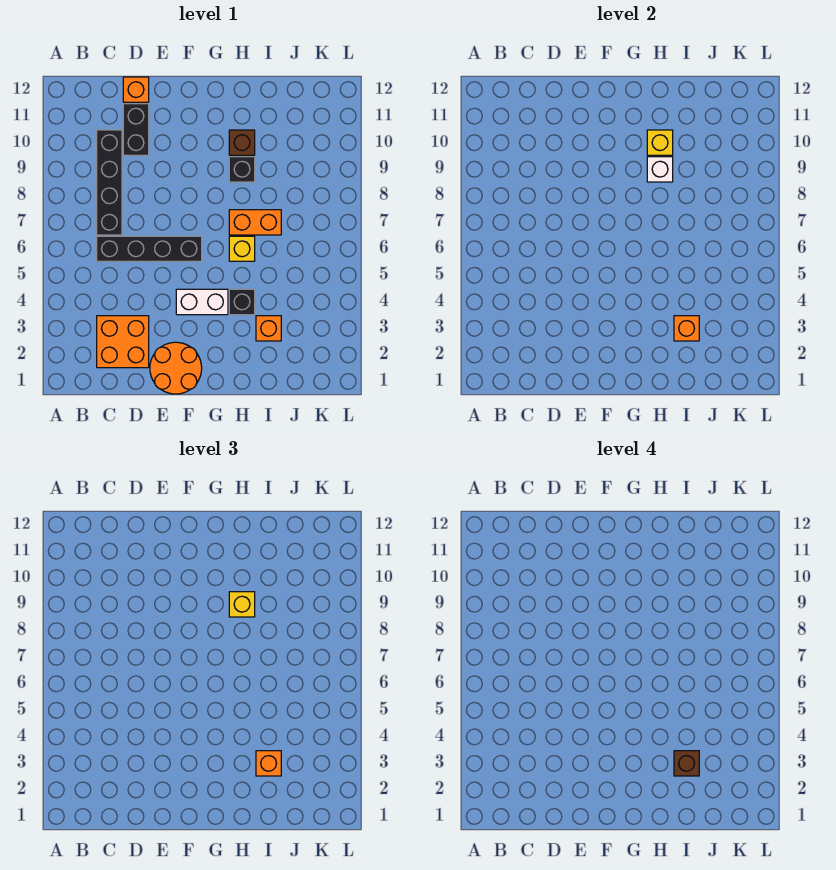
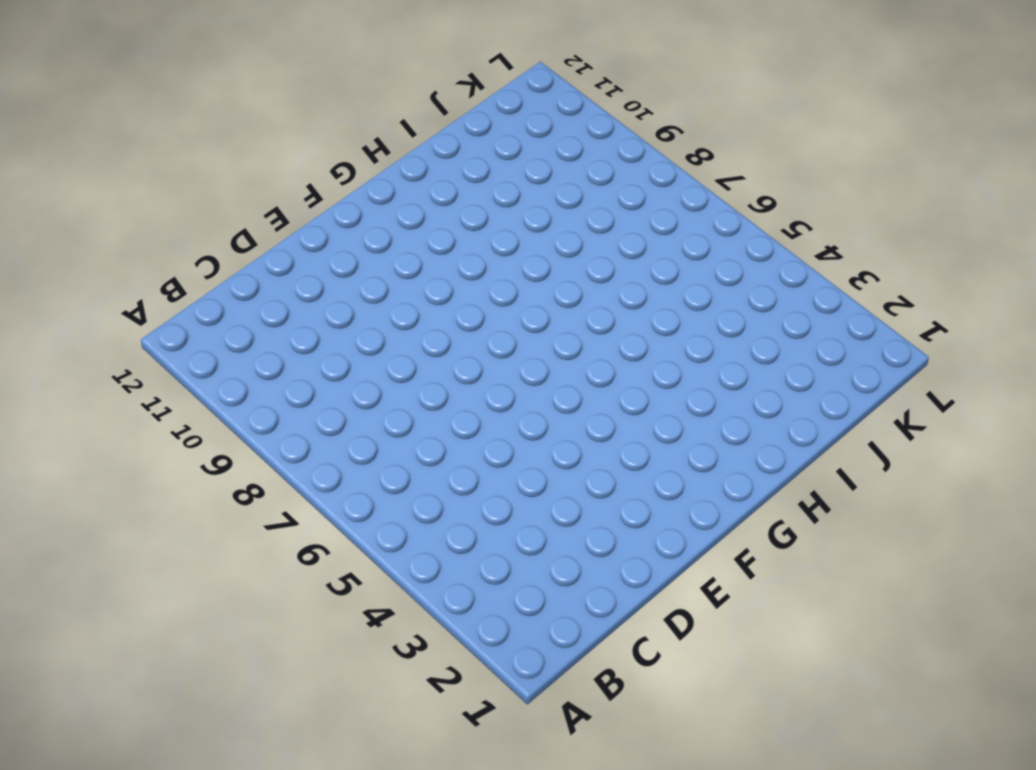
none -> orange 2x2 brick [97,316,149,368]
none -> black 1x4 brick [97,236,202,261]
none -> black 1x4 brick [97,130,122,235]

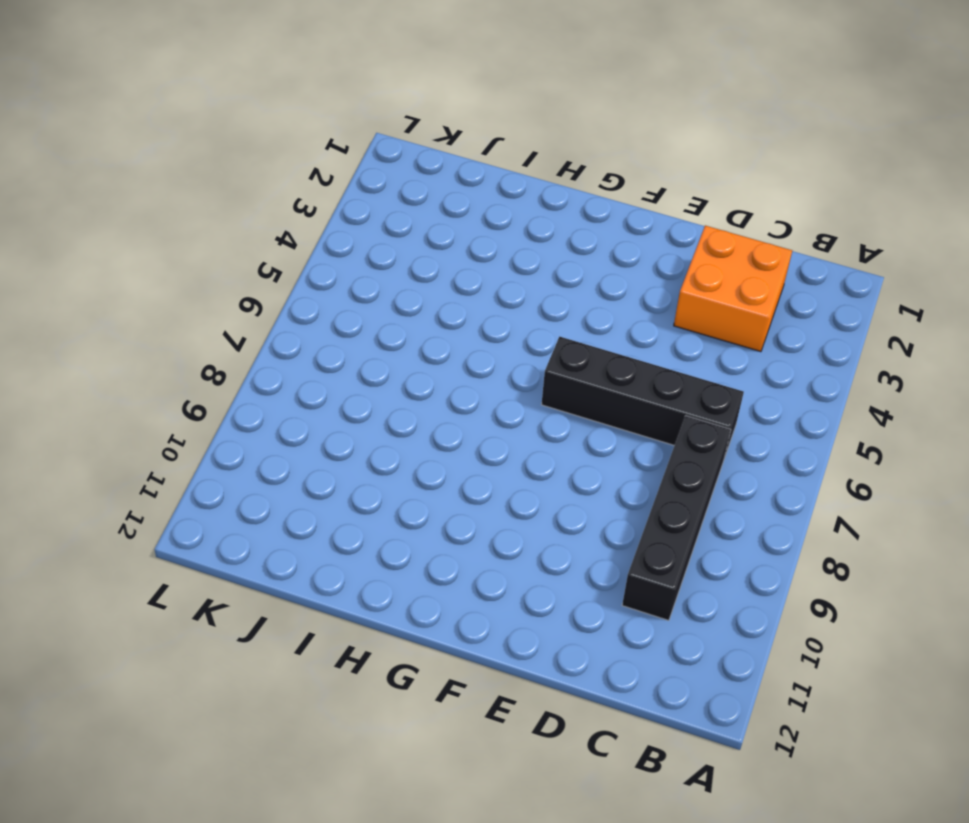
none -> black 1x2 brick [123,104,149,155]
none -> orange 1x1 brick [123,77,149,102]
none -> orange 2x2 round brick [150,342,202,394]

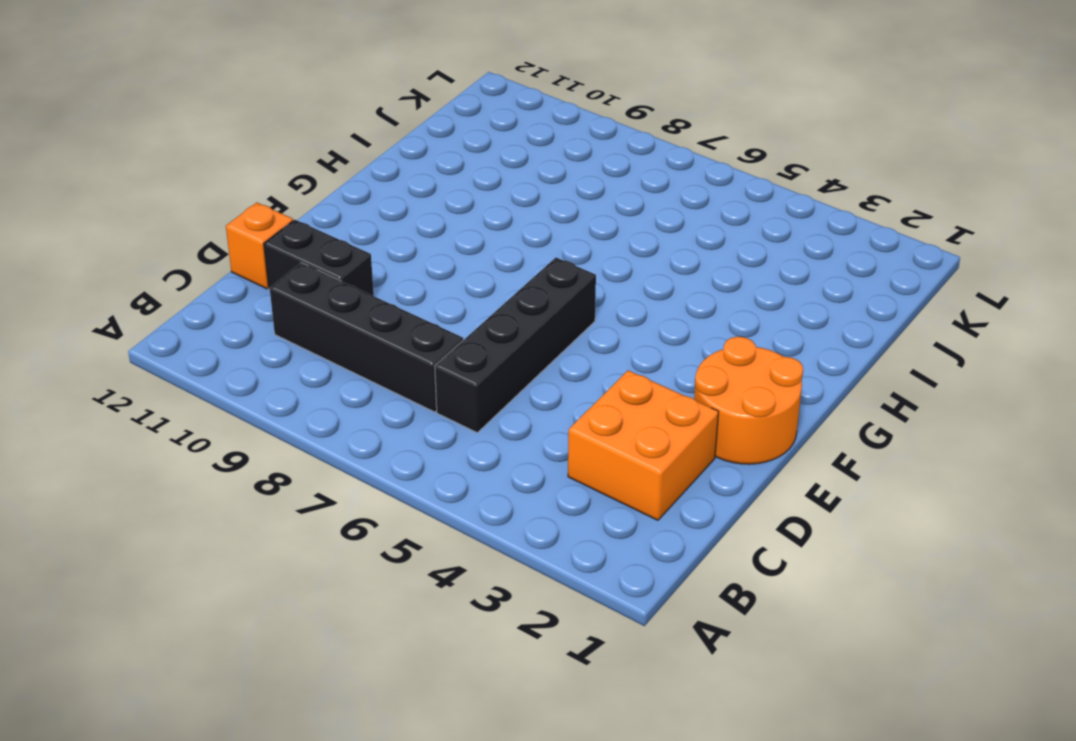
none -> white 1x2 brick [176,289,228,315]
none -> black 1x1 brick [229,289,255,315]
none -> yellow 1x1 brick [229,236,255,261]

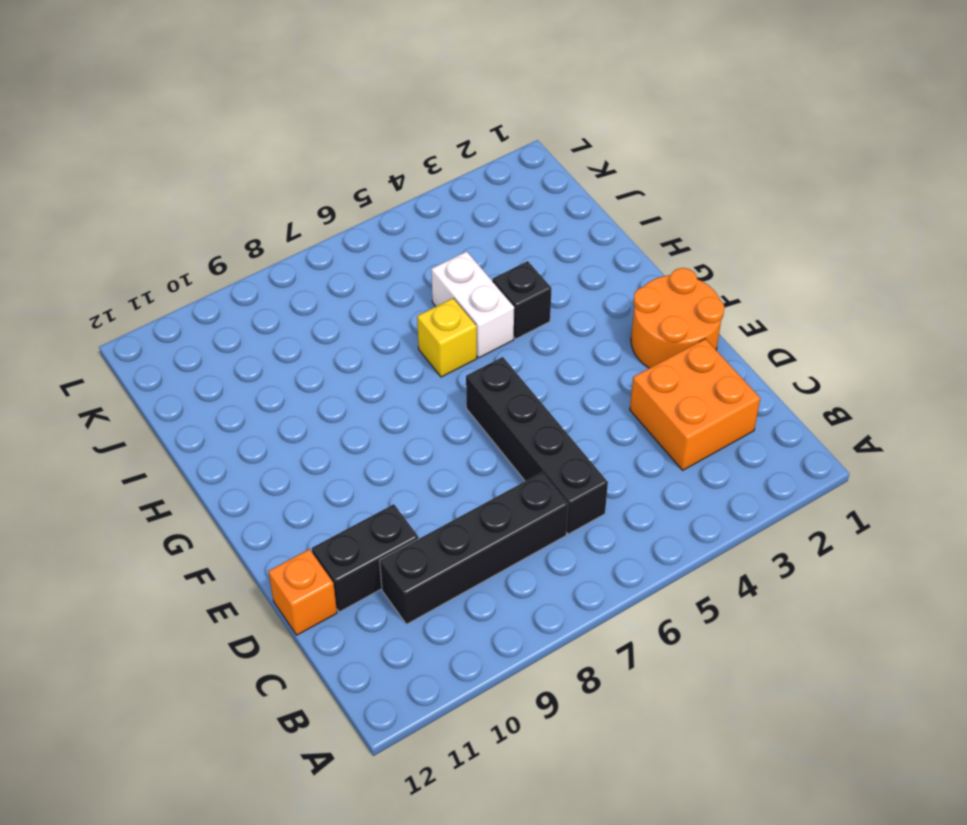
white 1x2 brick [431,251,514,358] -> white 1x2 brick moved to [176,289,228,315]
none -> orange 1x2 brick [229,210,281,235]
none -> black 1x1 brick [229,157,255,182]
none -> brown 1x1 brick [229,130,255,155]

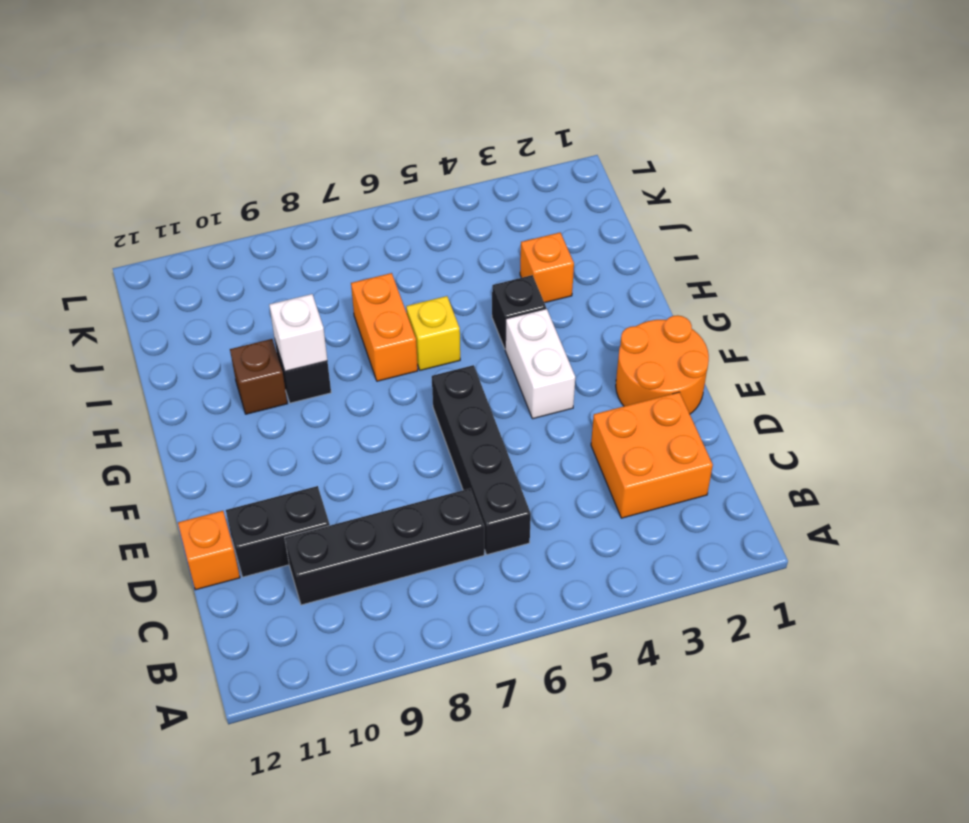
none -> yellow 1x1 brick [647,130,673,155]
none -> orange 1x1 brick [674,316,699,341]
none -> yellow 1x1 brick [229,592,255,617]

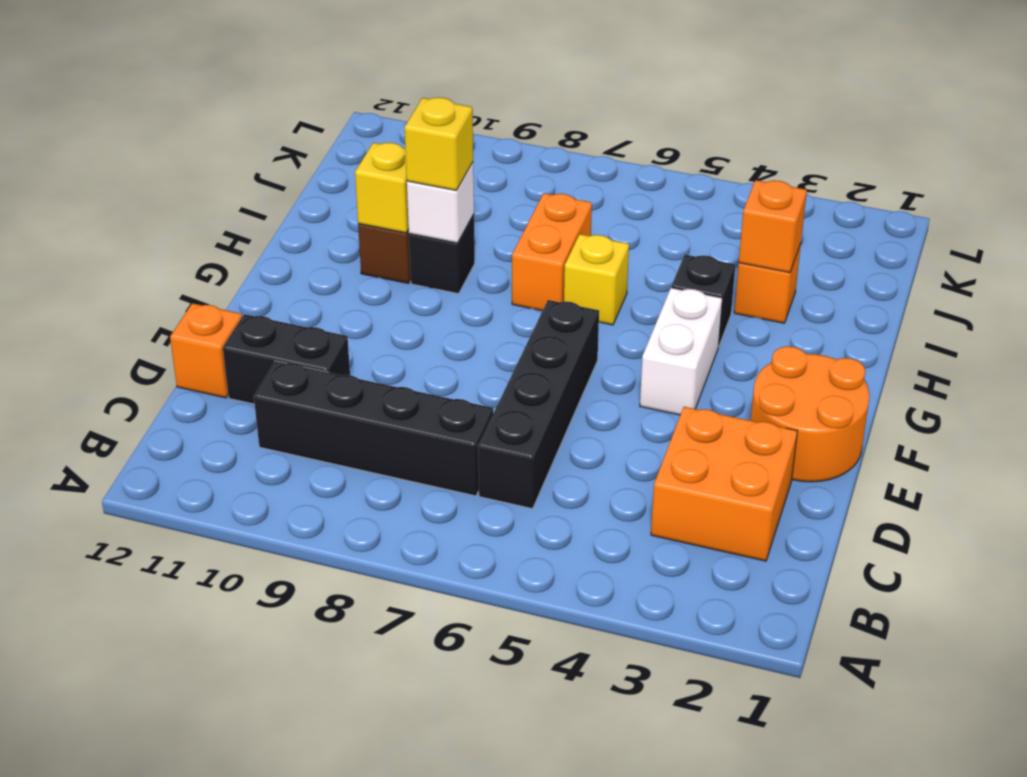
none -> orange 1x1 brick [256,751,281,776]
none -> brown 1x1 brick [674,751,699,776]

